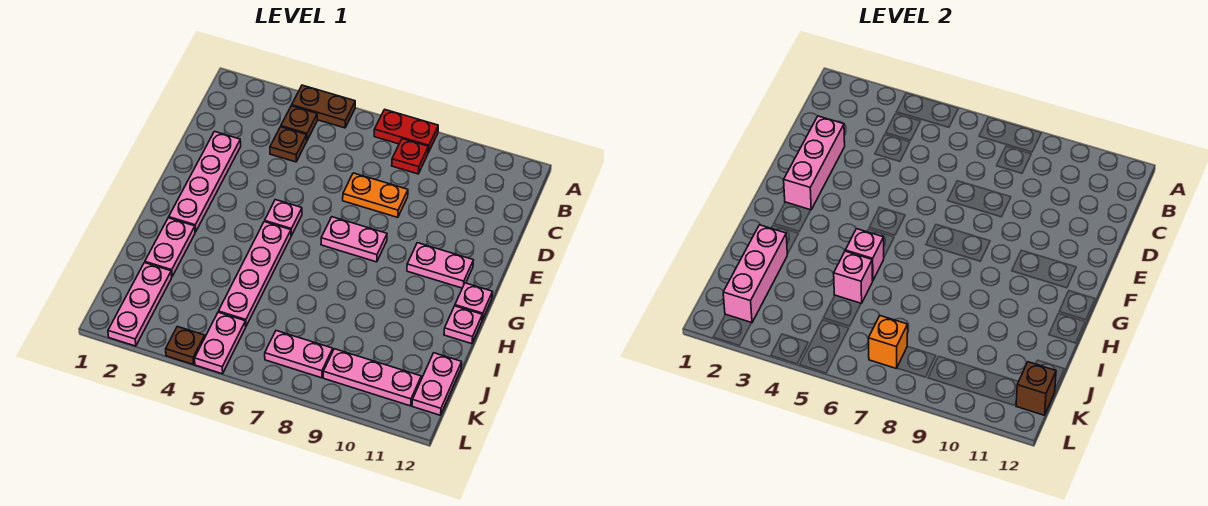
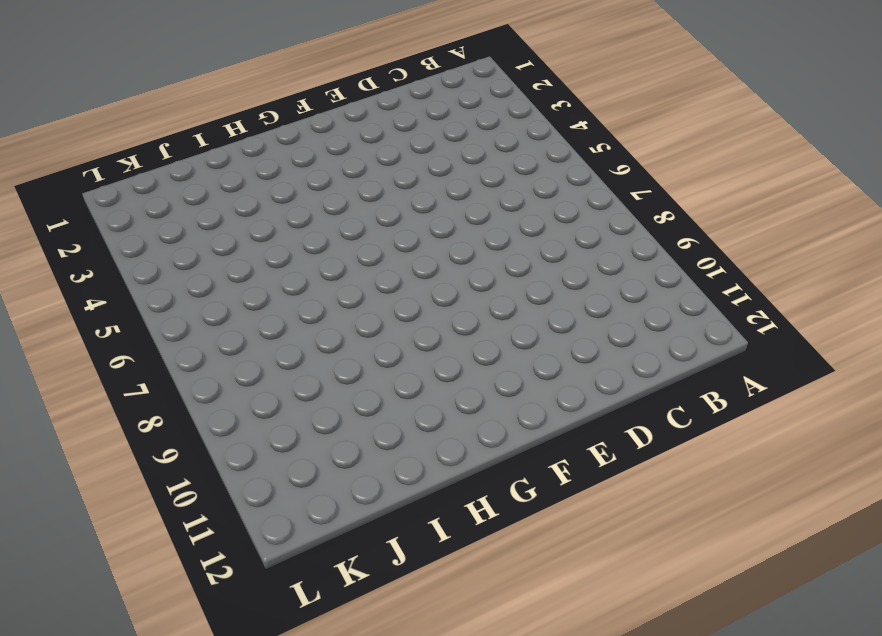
none -> brown 1x2 plate [292,85,355,128]
none -> red 1x2 plate [374,109,438,152]
none -> brown 1x1 plate [281,106,317,140]

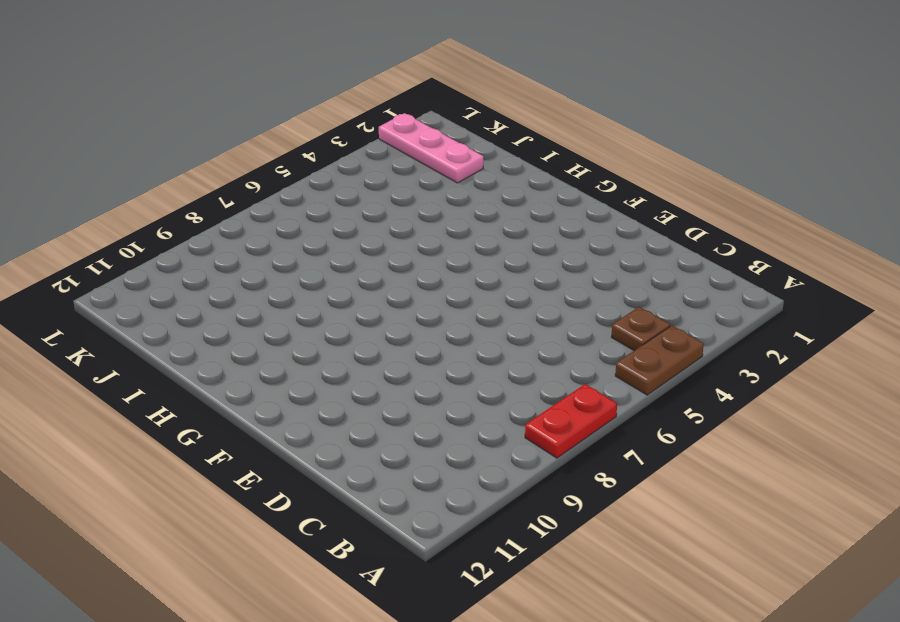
none -> red 1x1 plate [392,139,428,174]
none -> brown 1x1 plate [270,127,307,162]
none -> pink 1x4 plate [169,132,241,232]

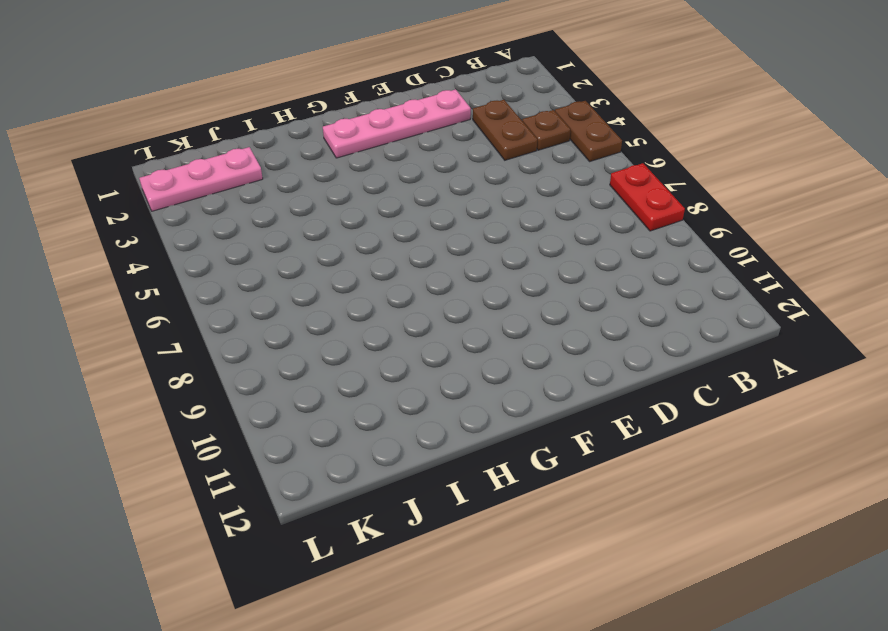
brown 1x2 plate [473,100,537,160] -> brown 1x1 plate [270,127,307,162]
none -> red 1x1 plate [392,139,428,174]
none -> orange 1x2 plate [343,173,408,217]
none -> pink 1x1 plate [265,200,302,236]

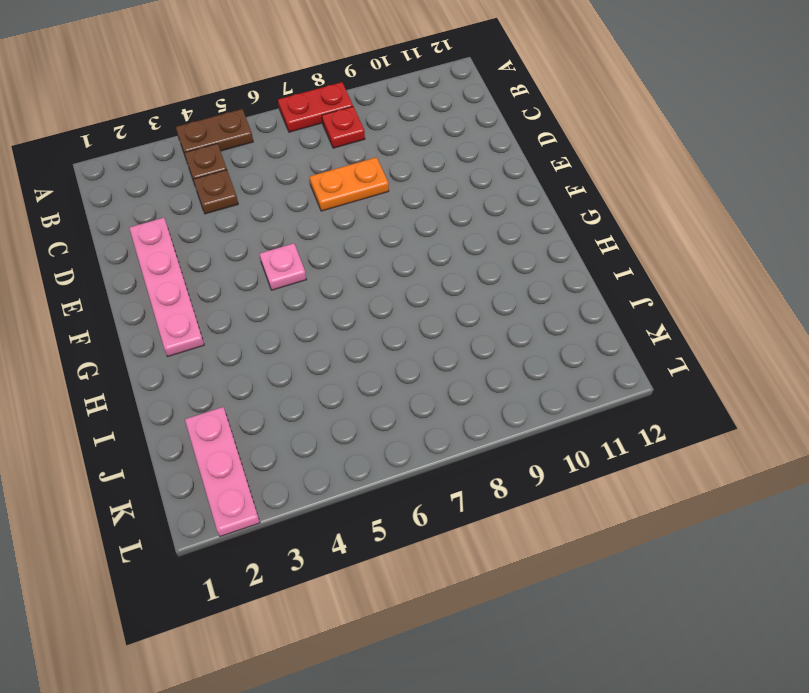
none -> pink 1x2 plate [321,217,387,262]
none -> pink 1x2 plate [407,243,473,288]
none -> pink 1x4 plate [218,222,291,326]

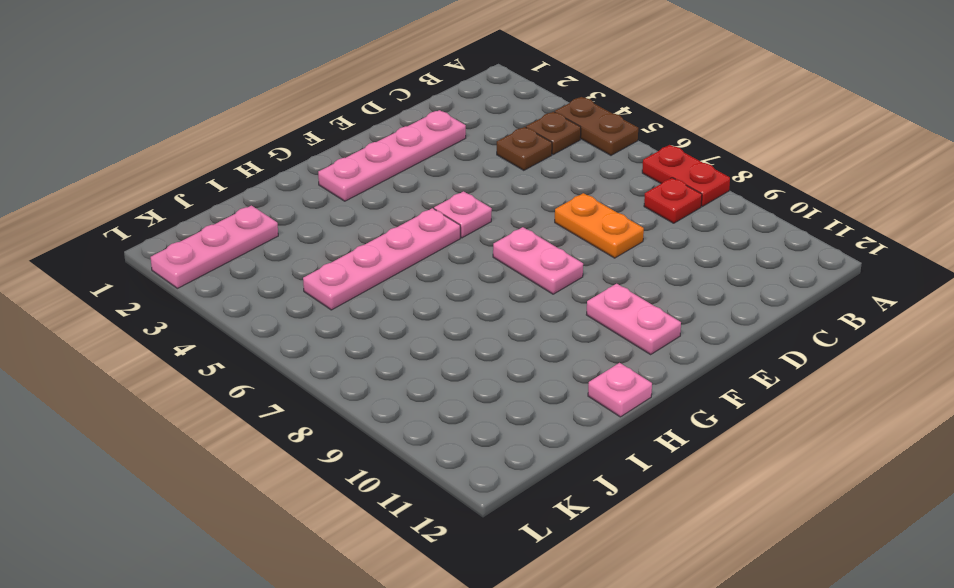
none -> pink 1x1 plate [455,283,492,320]
none -> pink 1x2 plate [145,218,195,276]
none -> pink 1x2 plate [412,353,462,415]

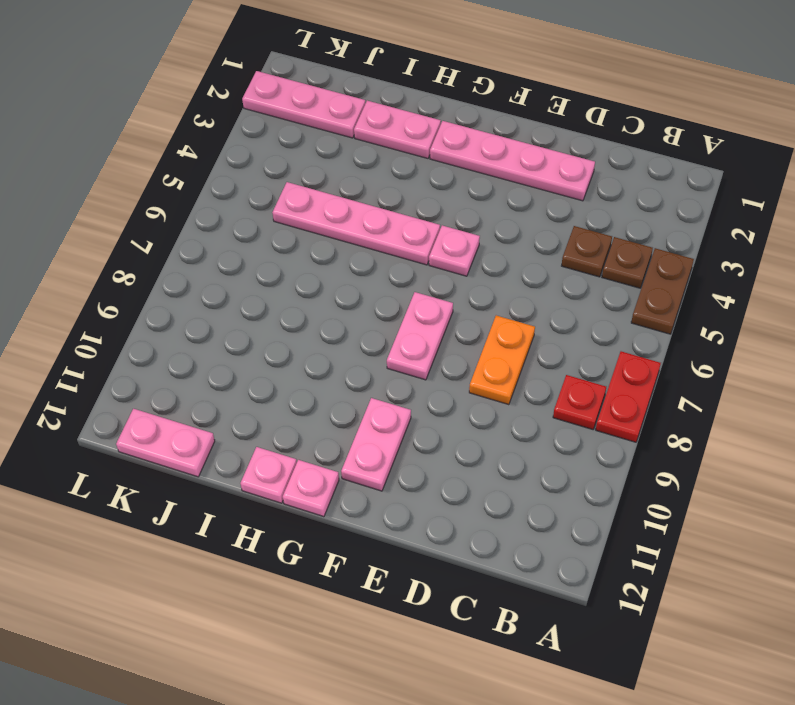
none -> pink 1x2 plate [195,312,246,374]
none -> pink 1x2 plate [265,331,333,378]
none -> pink 1x3 plate [323,349,421,406]

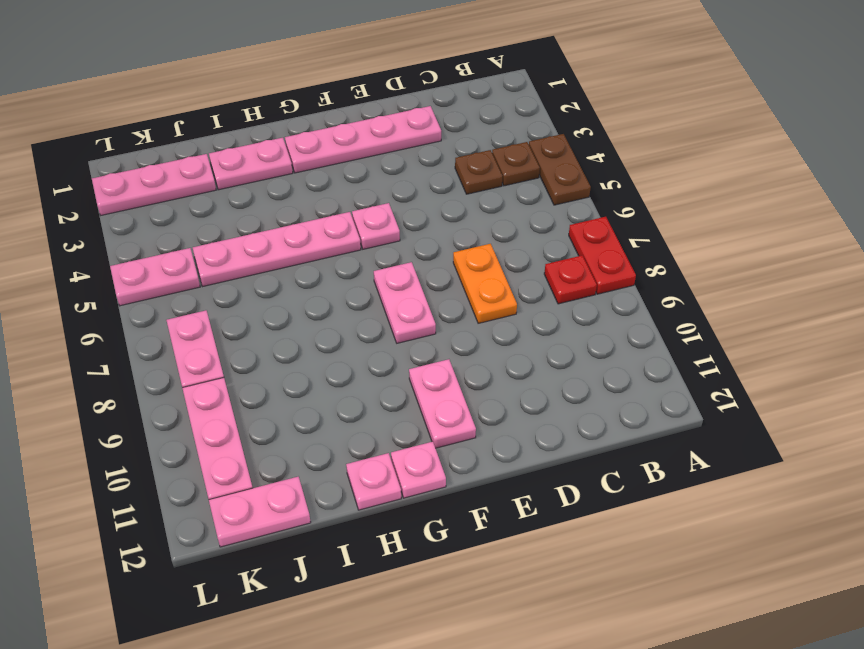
none -> brown 1x1 plate [166,326,205,365]
none -> pink 1x3 brick [784,116,845,210]
none -> pink 1x1 brick [845,229,884,281]

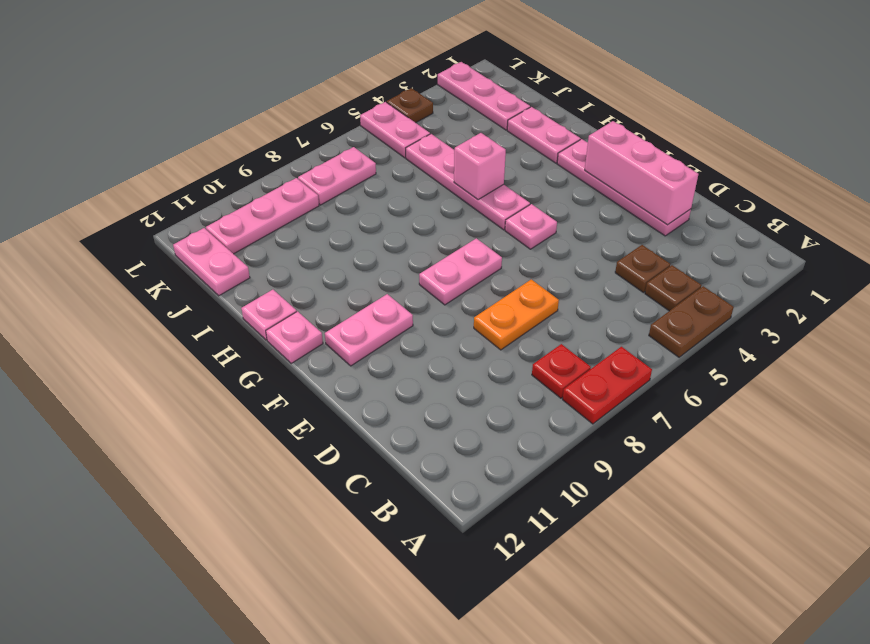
none -> pink 1x3 brick [723,225,787,323]
none -> pink 1x1 brick [834,251,873,303]
none -> orange 1x1 brick [869,316,908,369]

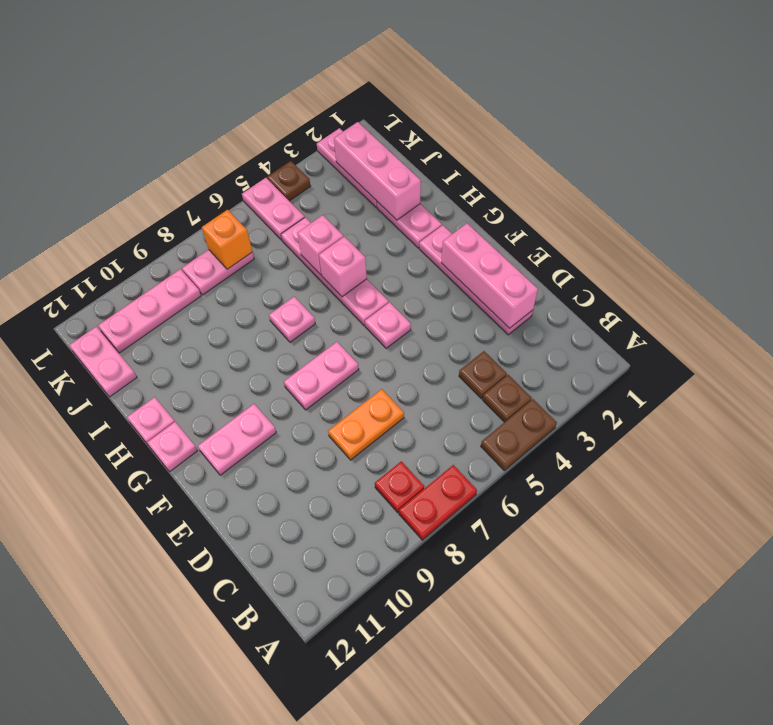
pink 1x1 plate [269,297,315,342] -> none
none -> brown 1x1 brick [1016,362,1056,415]

